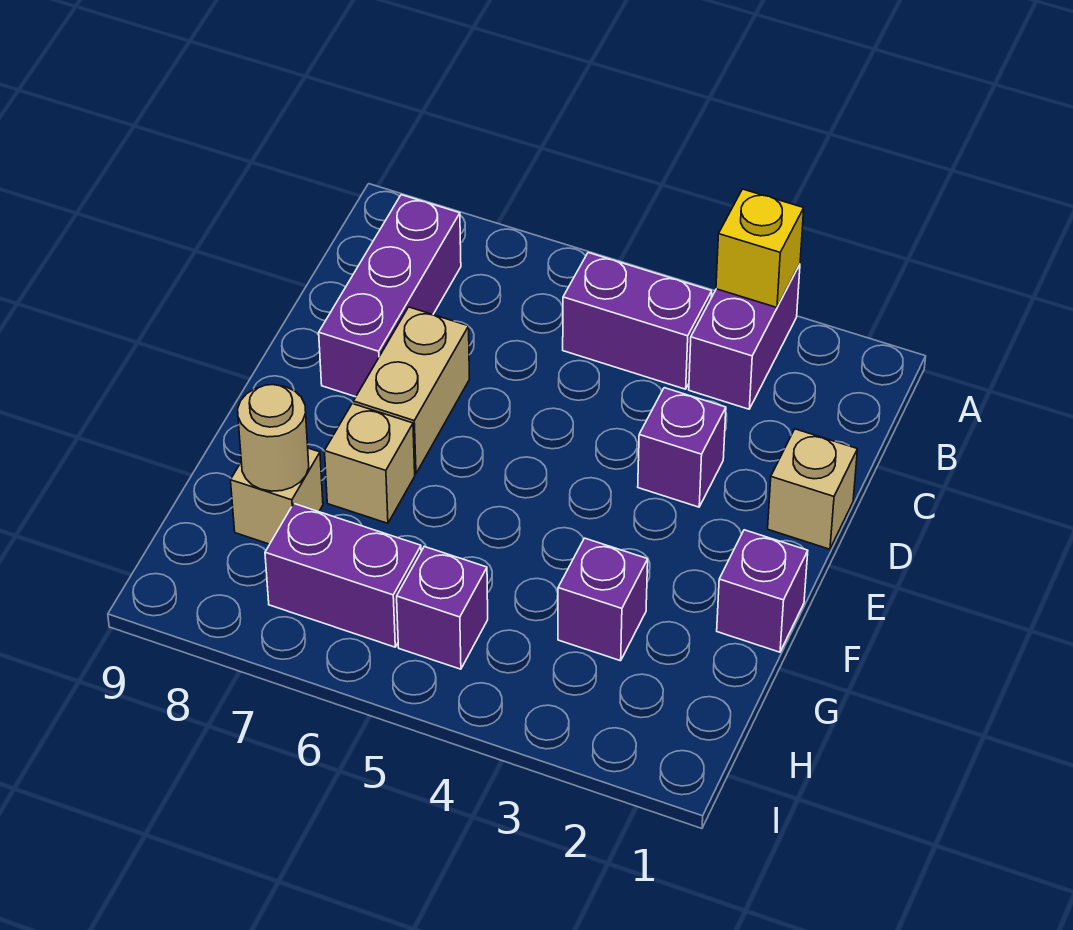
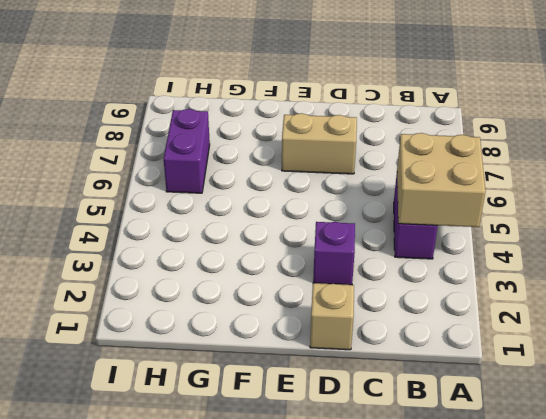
tan 2x2 brick [397,133,485,227] -> none
none -> purple 1x2 brick [689,264,800,409]
none -> purple 1x3 brick [319,195,461,397]
none -> purple 1x1 brick [717,530,808,652]

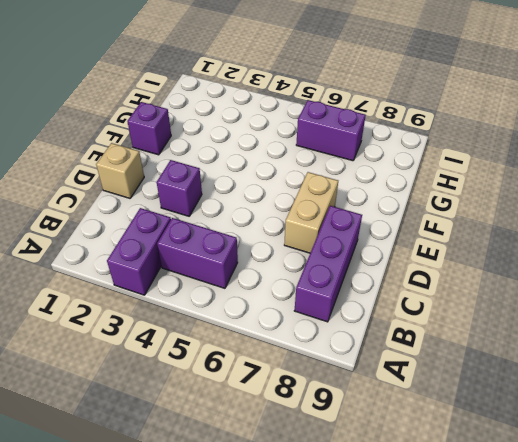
none -> tan 1x1 brick [325,404,415,523]
none -> purple 1x1 brick [558,538,648,661]
none -> tan 1x1 brick [231,448,323,544]

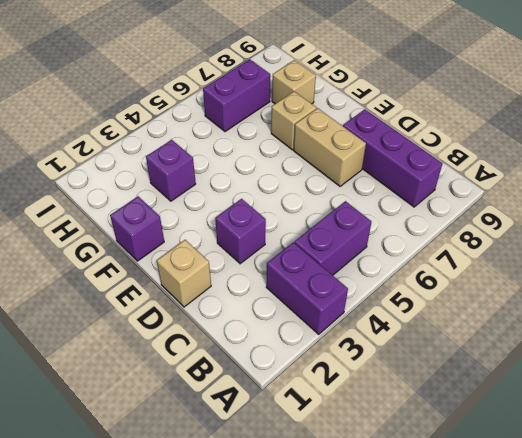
none -> purple 1x1 brick [397,547,488,669]
none -> yellow 1x1 brick [716,189,804,307]
none -> tan 1x1 round brick [238,385,309,491]

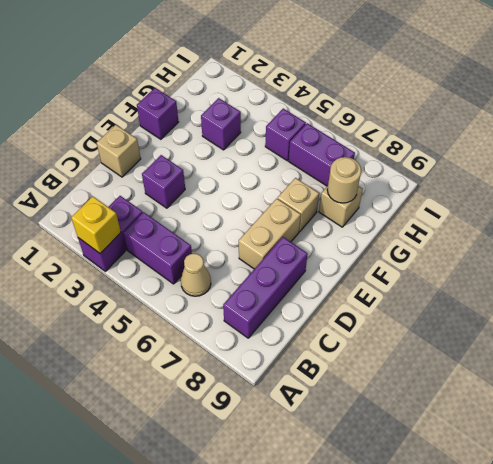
tan 1x1 cone [181,253,211,296] -> none

